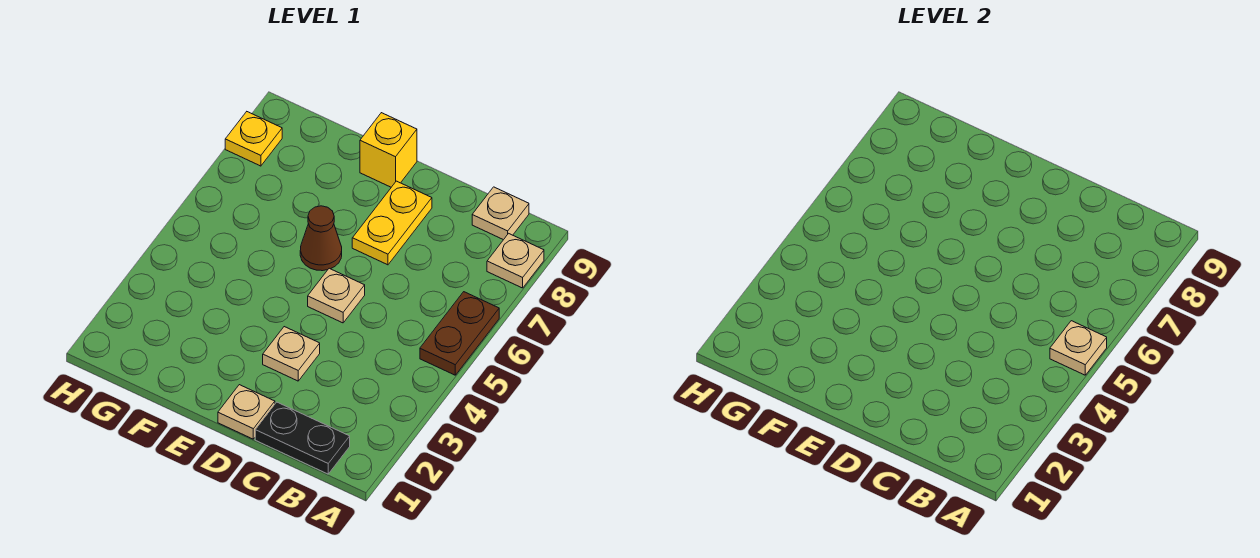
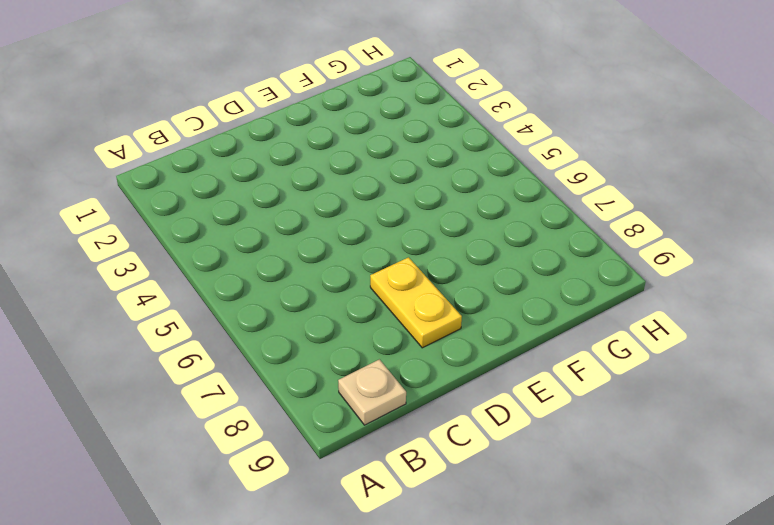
none -> brown 1x2 plate [420,292,499,375]
none -> tan 1x1 plate [487,233,544,288]
none -> black 1x2 plate [255,402,350,474]

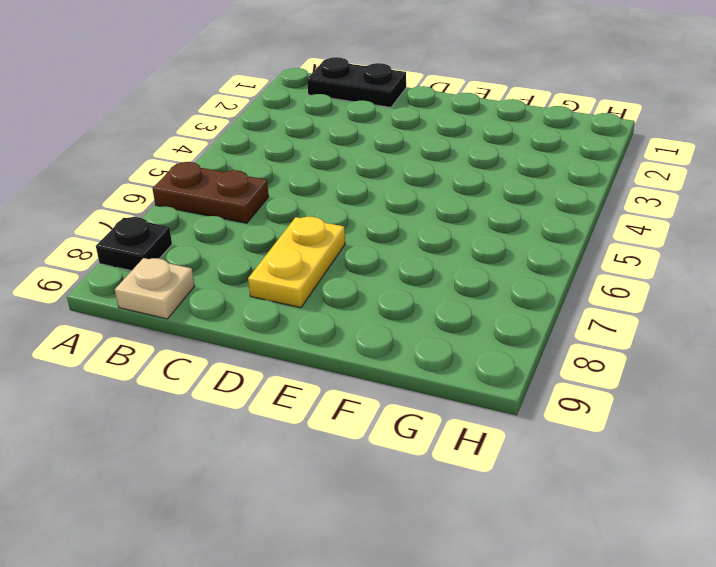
brown 1x2 plate [153,162,269,223] -> brown 1x2 plate turned to [420,292,499,375]
black 1x1 plate [96,217,172,271] -> tan 1x1 plate [487,233,544,288]
none -> tan 1x1 plate [218,385,275,439]
none -> tan 1x1 plate [263,327,320,381]
none -> tan 1x1 plate [308,268,365,323]

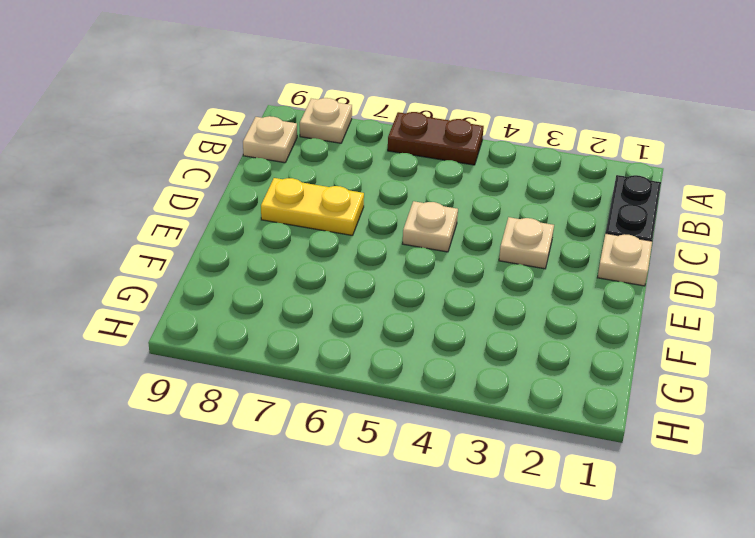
none -> brown 1x1 cone [300,206,342,271]
none -> yellow 1x1 brick [360,113,417,187]
none -> yellow 1x1 plate [225,112,282,166]

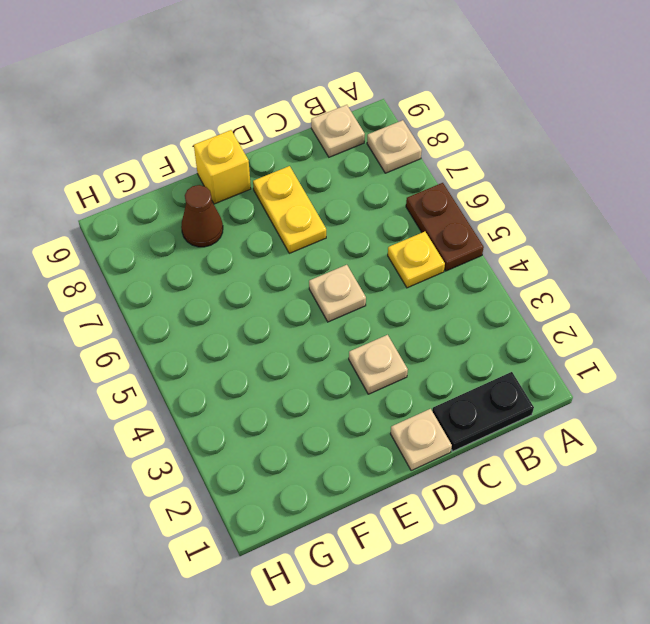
yellow 1x1 plate [388,232,445,288] -> yellow 1x1 plate moved to [225,112,282,166]
brown 1x1 cone [181,185,223,247] -> brown 1x1 cone moved to [300,206,342,271]
none -> tan 1x1 plate [1050,321,1107,375]

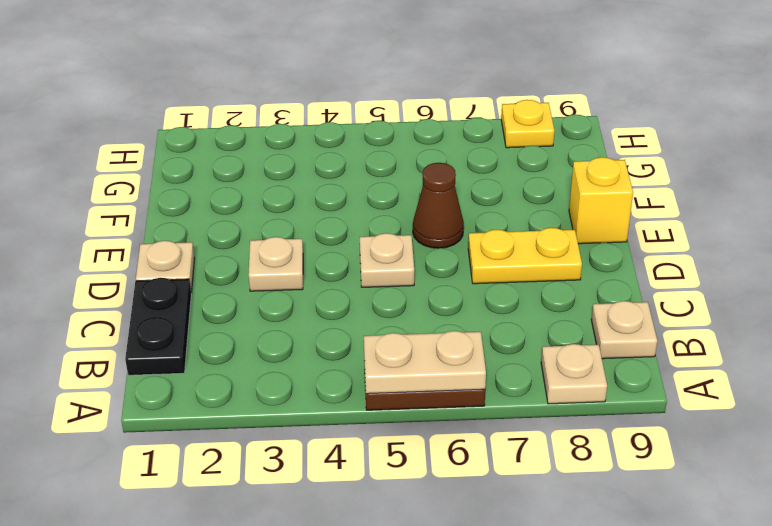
tan 1x2 plate [364,331,486,394] -> tan 1x1 plate [1050,321,1107,375]

